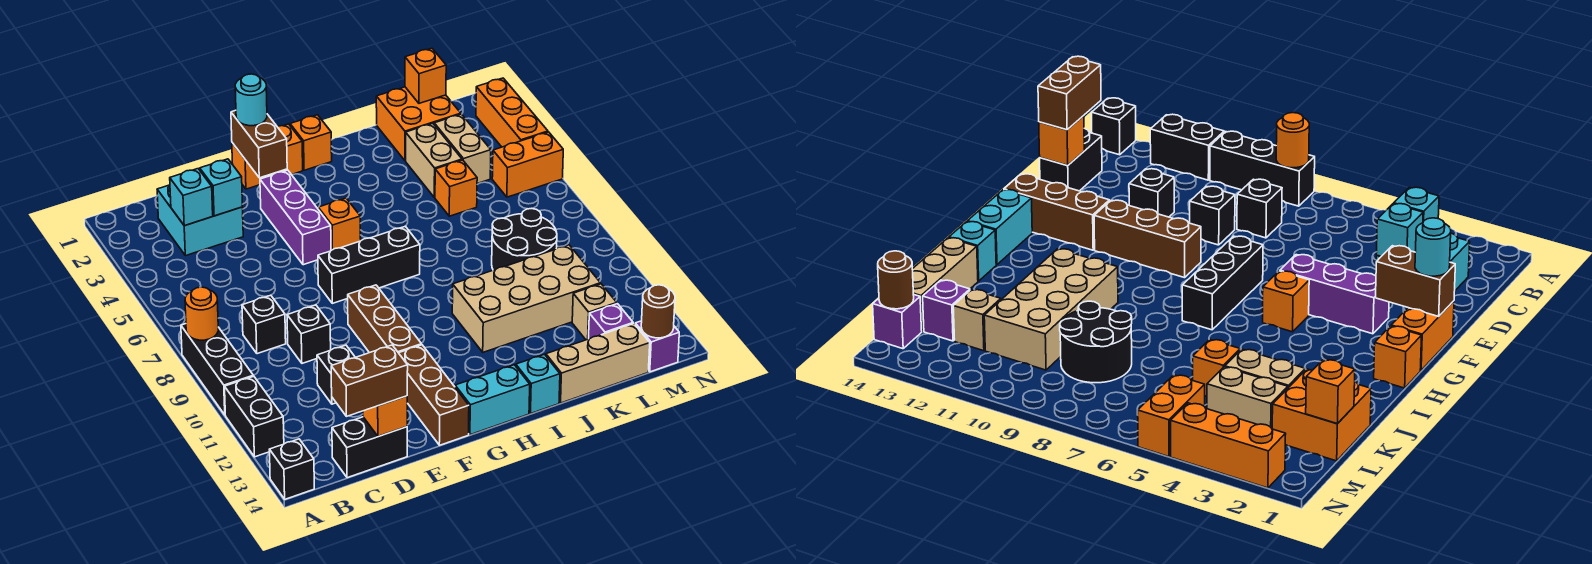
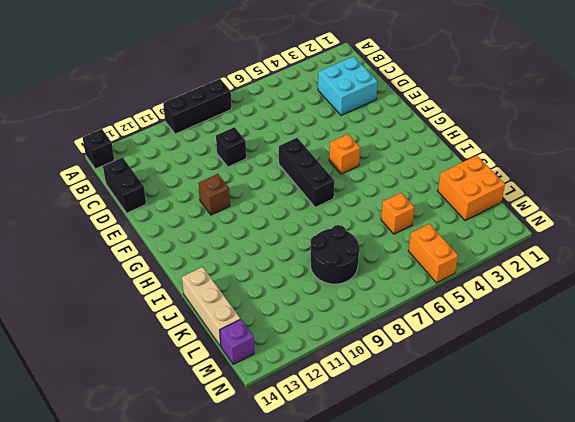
brown 1x1 brick [198,174,230,215] -> brown 1x3 brick [348,285,422,353]
none -> black 1x2 brick [225,376,284,457]
none -> black 1x1 brick [242,295,286,354]
none -> black 1x1 brick [317,345,355,404]
none -> orange 1x2 brick [232,124,303,189]

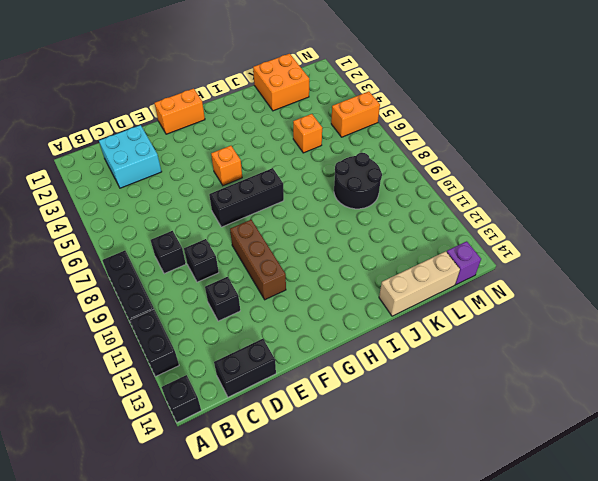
none -> purple 1x3 brick [260,170,331,265]
none -> brown 1x3 brick [399,345,469,445]
none -> cyan 1x2 brick [455,365,530,435]
none -> orange 1x1 brick [290,115,332,170]

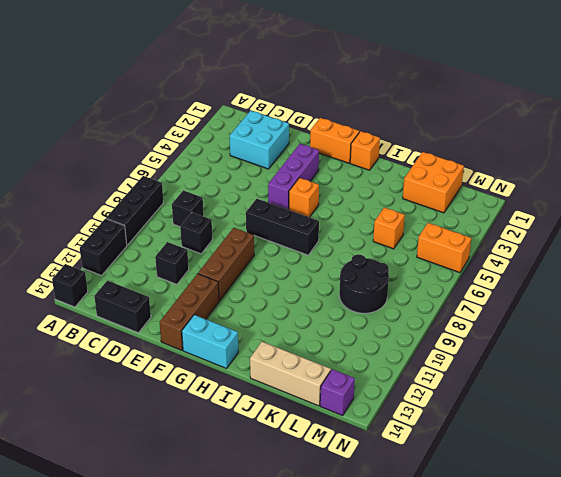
none -> tan 2x4 brick [452,245,600,352]
none -> cyan 1x1 brick [516,354,560,413]
none -> tan 1x2 brick [406,123,462,198]
none -> tan 1x2 brick [434,114,491,184]

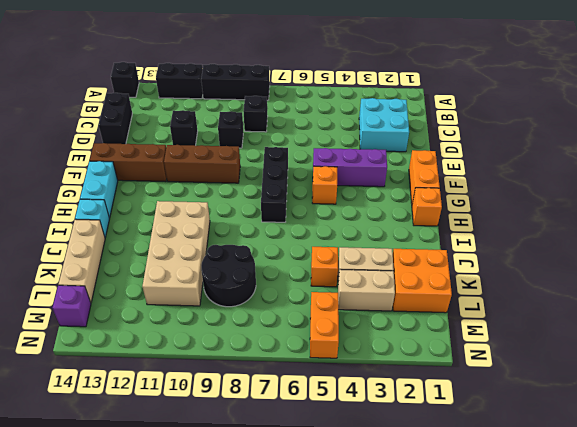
none -> tan 1x1 brick [572,284,617,340]
none -> purple 1x1 brick [589,304,633,339]
none -> orange 1x3 brick [476,78,548,147]
none -> orange 1x1 round brick [185,287,218,340]

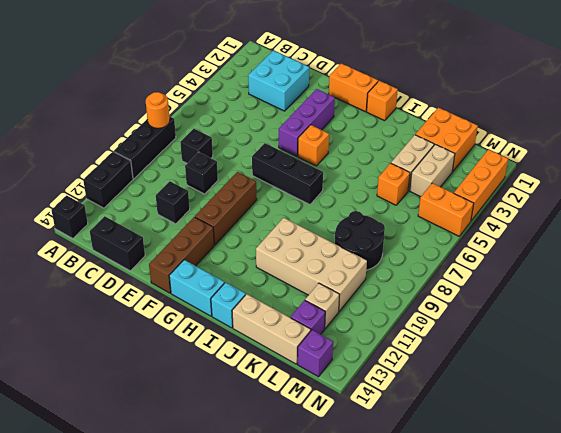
none -> cyan 1x1 brick [170,169,213,226]
none -> cyan 1x1 brick [200,159,242,216]
none -> orange 1x1 brick [363,396,407,436]
none -> brown 1x2 brick [231,110,287,178]

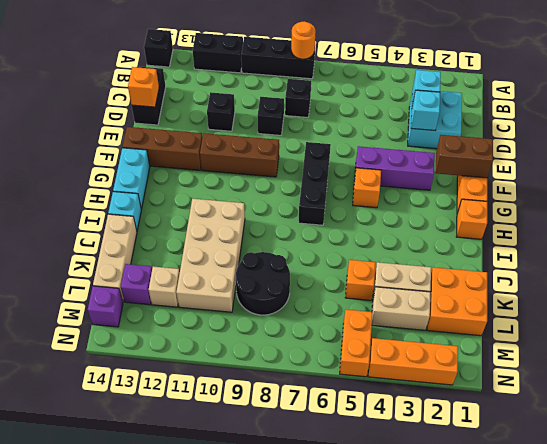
none -> orange 1x1 brick [405,48,446,103]
none -> brown 1x1 round brick [641,285,675,338]
none -> brown 1x2 brick [331,345,408,416]
none -> cyan 1x1 round brick [235,74,267,126]

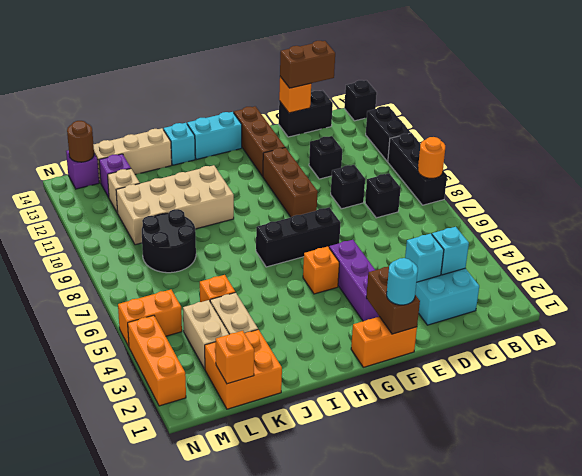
none -> orange 1x1 brick [290,115,332,170]

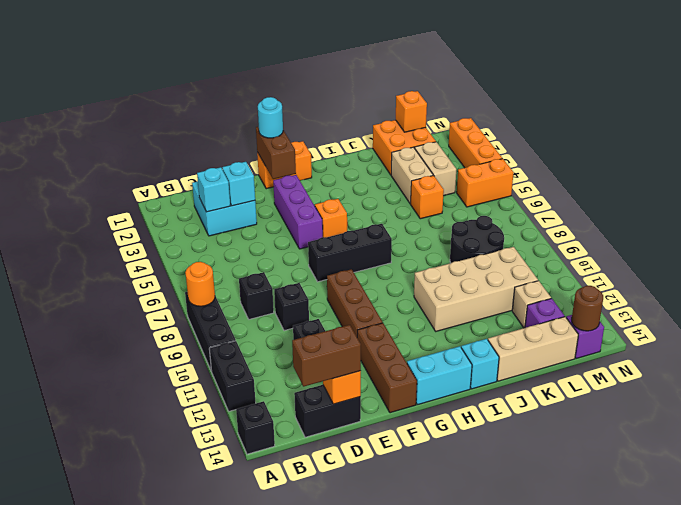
none -> orange 1x1 brick [290,115,332,170]

